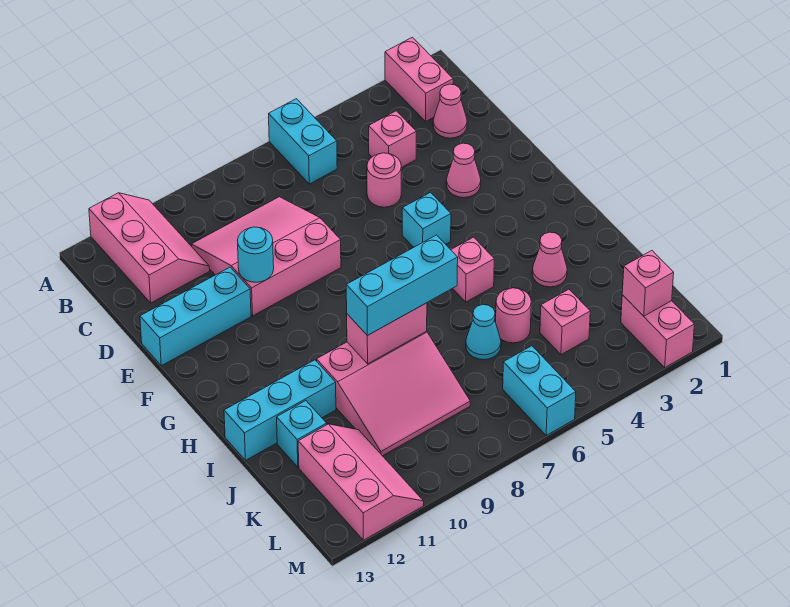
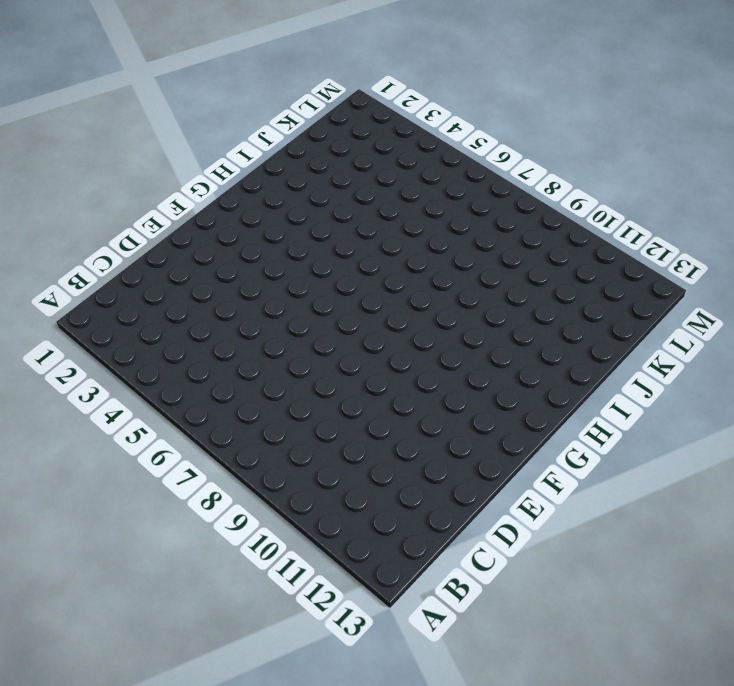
none -> pink 1x2 brick [385,37,453,121]
none -> cyan 1x2 brick [269,99,337,184]
none -> pink 2x3 slope [89,193,210,303]

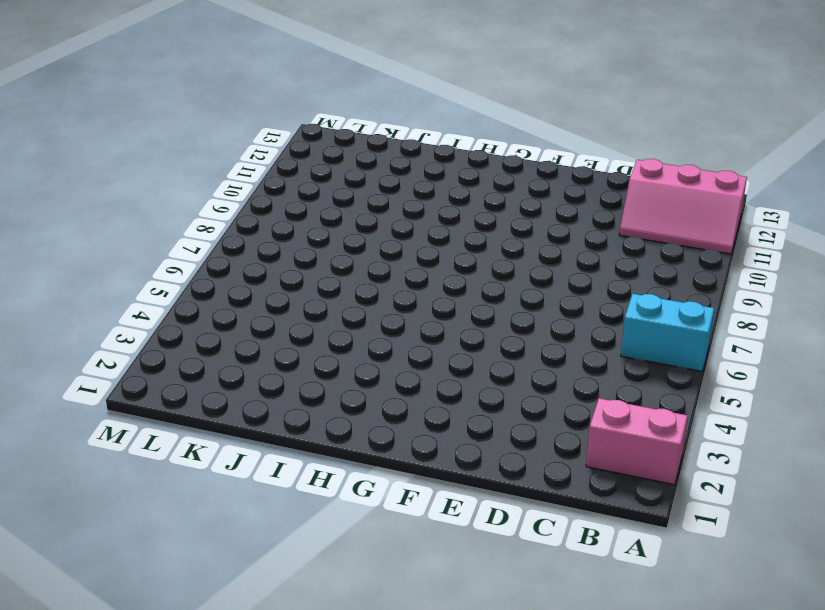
none -> pink 1x1 cone [433,84,467,138]
none -> pink 1x1 brick [369,111,416,168]
none -> pink 3x3 slope [191,197,341,316]

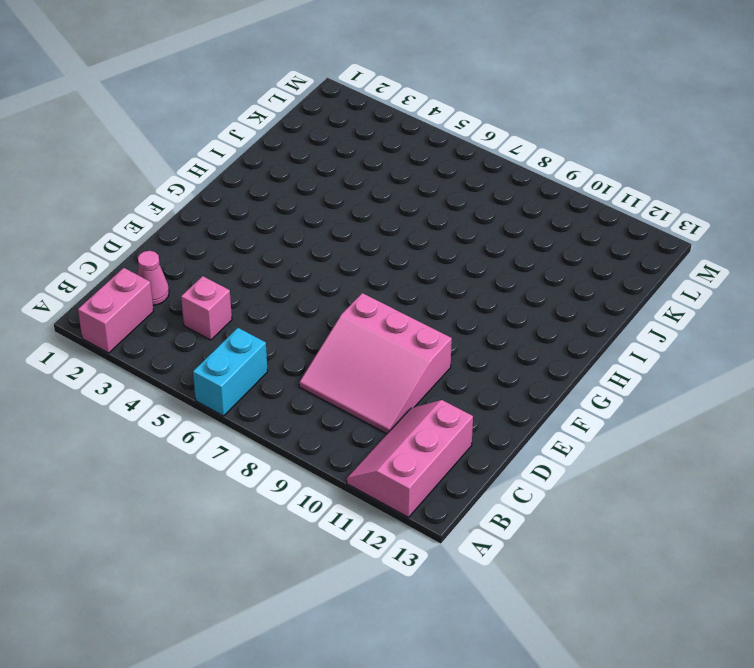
none -> pink 1x1 round brick [367,153,401,207]
none -> pink 1x1 cone [446,143,481,198]
none -> cyan 1x3 brick [140,267,251,366]

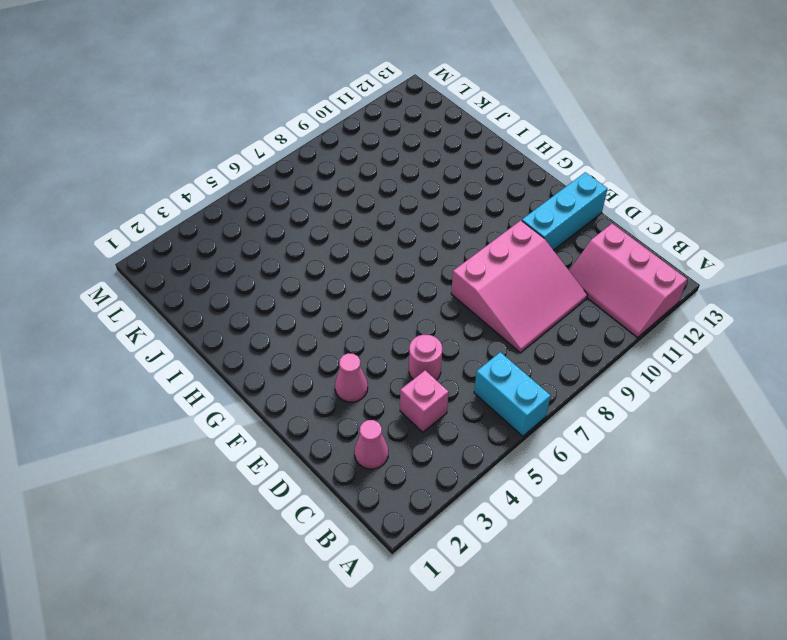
none -> pink 1x2 brick [385,37,453,121]
none -> cyan 1x1 brick [402,193,451,247]
none -> pink 1x1 brick [451,237,494,302]

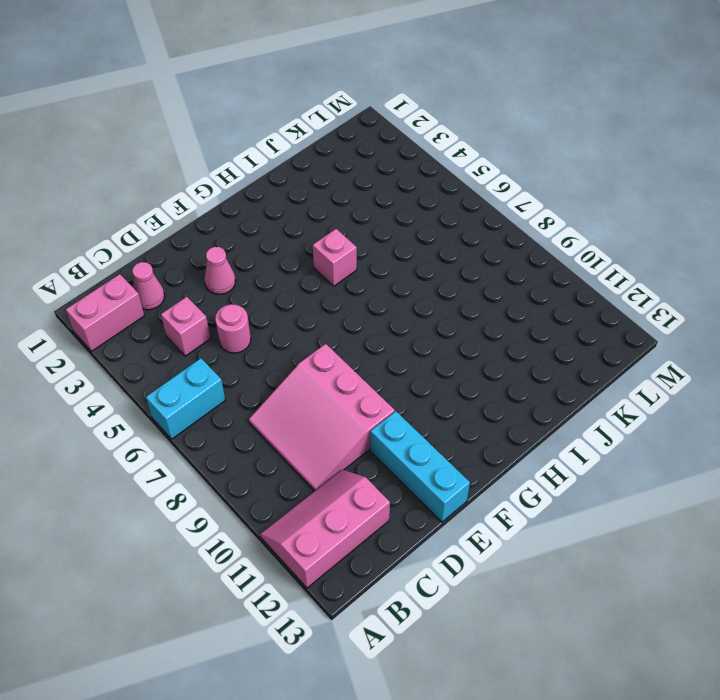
none -> cyan 1x1 brick [402,193,451,247]
none -> pink 1x1 cone [532,232,567,287]
none -> pink 3x3 slope [317,331,470,456]

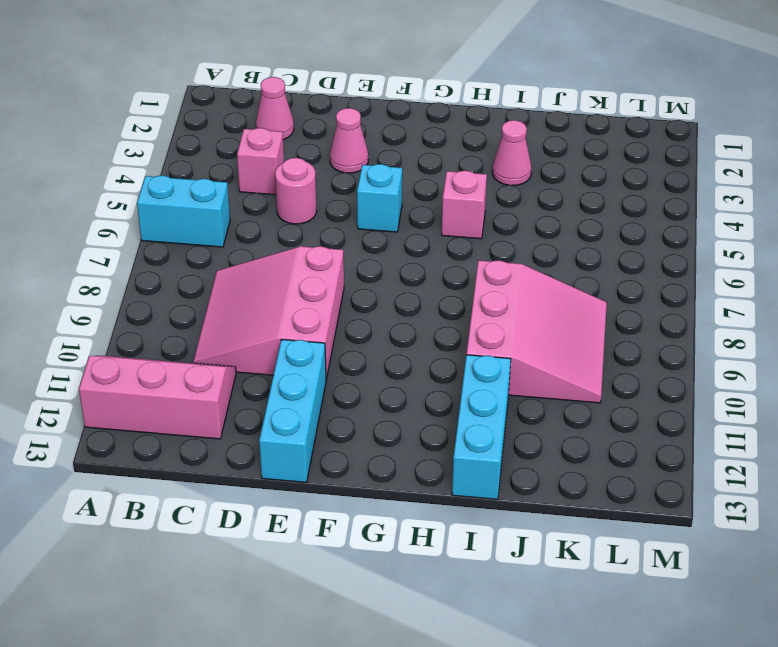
none -> pink 1x2 brick [385,37,453,121]
none -> pink 1x1 round brick [496,288,531,343]
none -> cyan 1x1 cone [466,305,501,360]

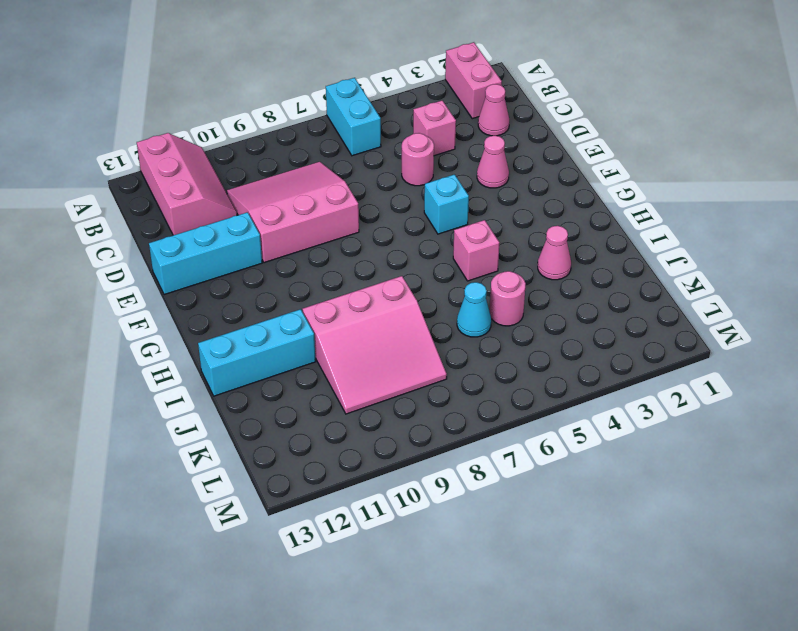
none -> cyan 1x1 brick [277,401,327,467]
none -> pink 1x1 brick [540,289,590,355]
none -> pink 2x3 slope [298,424,424,540]

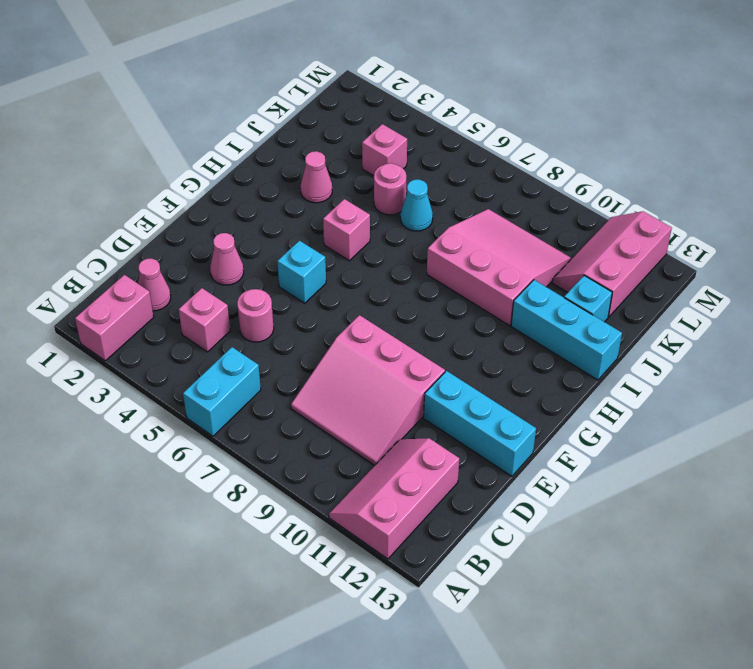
none -> pink 1x2 brick [621,295,694,367]
none -> cyan 1x2 brick [503,346,576,435]
none -> cyan 1x1 round brick [237,227,274,282]

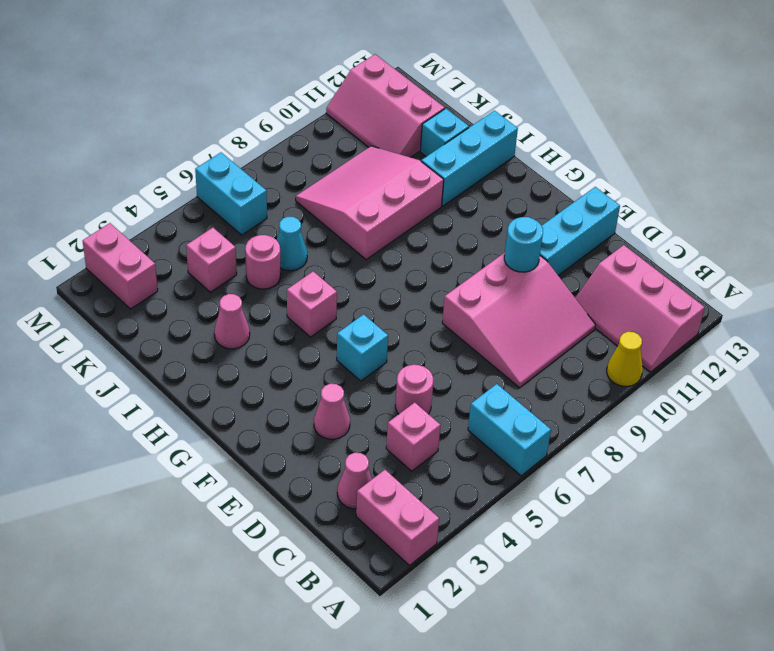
yellow 1x1 cone [607,332,643,386] -> none
none -> pink 1x2 brick [347,303,427,364]
none -> pink 1x1 brick [622,251,674,316]
none -> cyan 1x3 brick [346,235,458,335]

